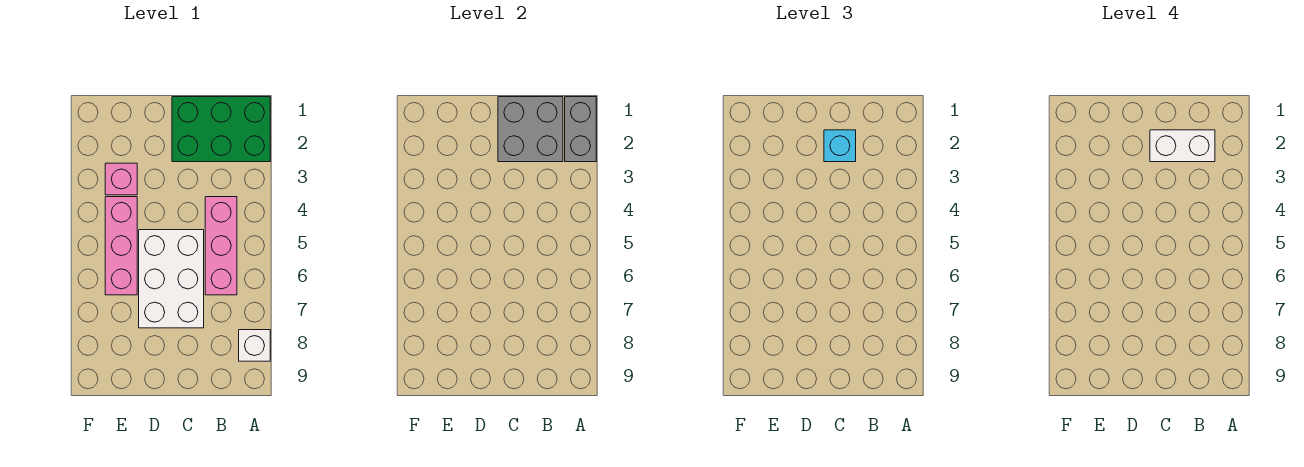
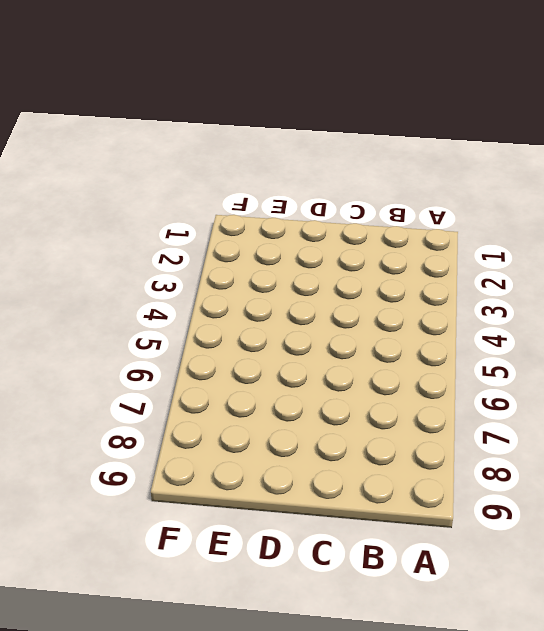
none -> green 2x3 brick [172,97,270,162]
none -> white 1x1 brick [239,330,270,361]

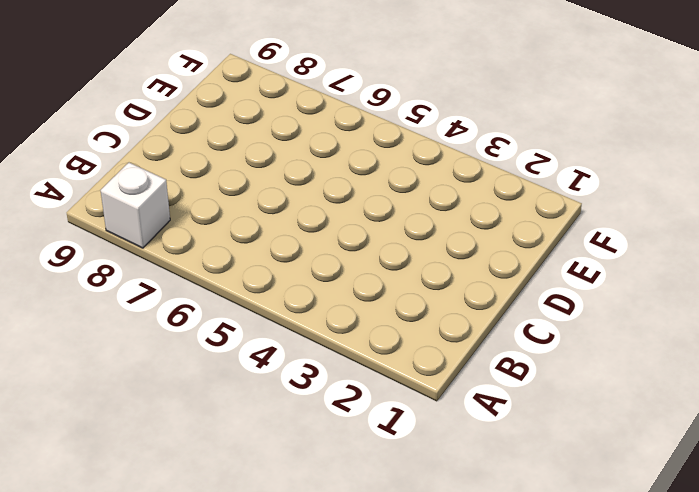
none -> green 2x3 brick [172,97,270,162]
none -> pink 1x3 brick [205,197,237,295]

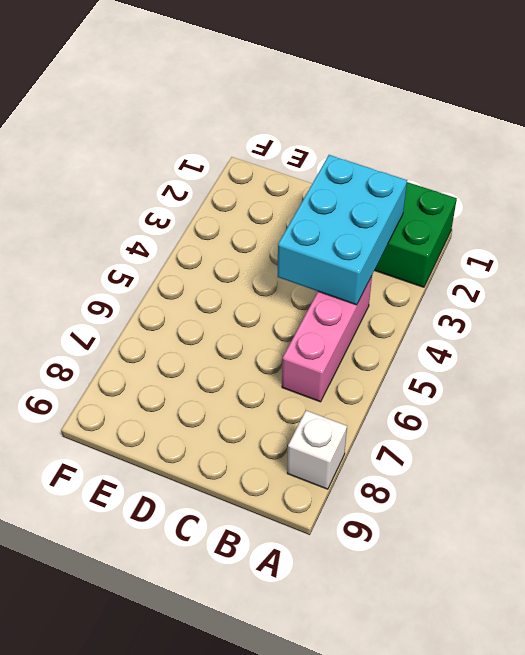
cyan 2x3 brick [278,155,407,305] -> grey 2x2 brick [498,97,563,162]
none -> white 2x3 brick [139,230,204,328]
none -> pink 1x1 brick [105,163,137,195]

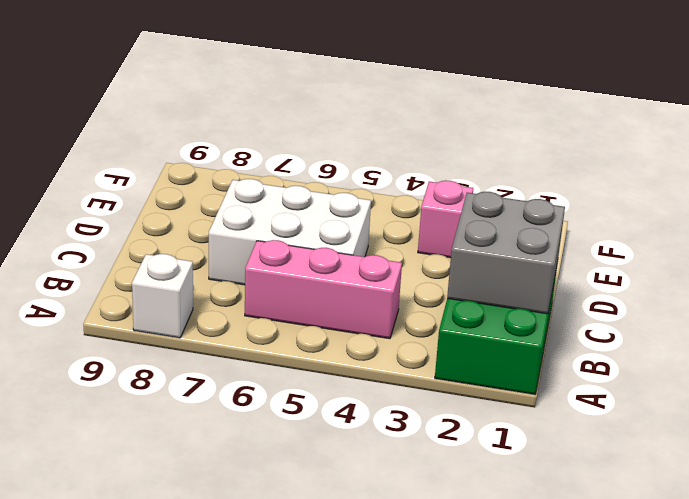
none -> pink 1x3 brick [105,197,137,295]
none -> grey 1x2 brick [565,97,596,162]

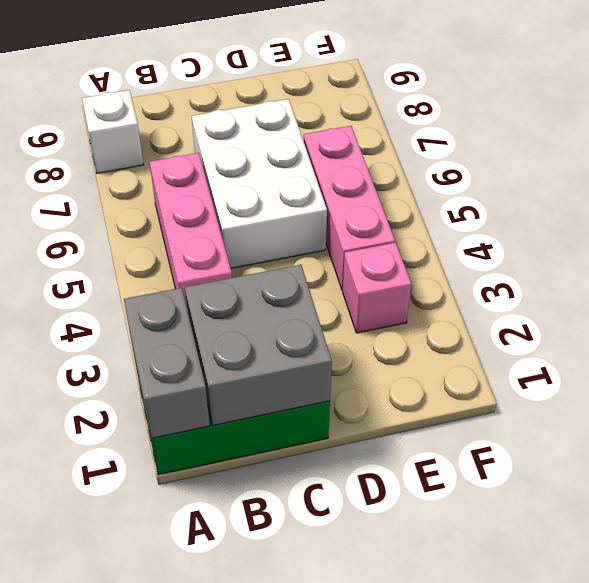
none -> cyan 1x1 brick [824,130,856,162]
none -> white 1x2 brick [1150,130,1215,162]

